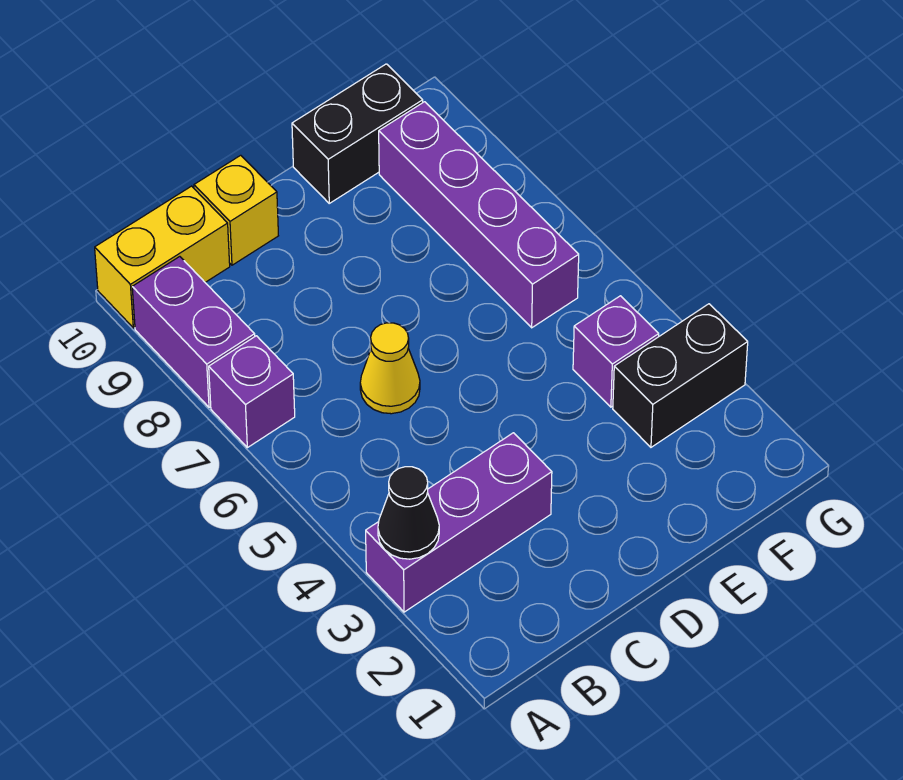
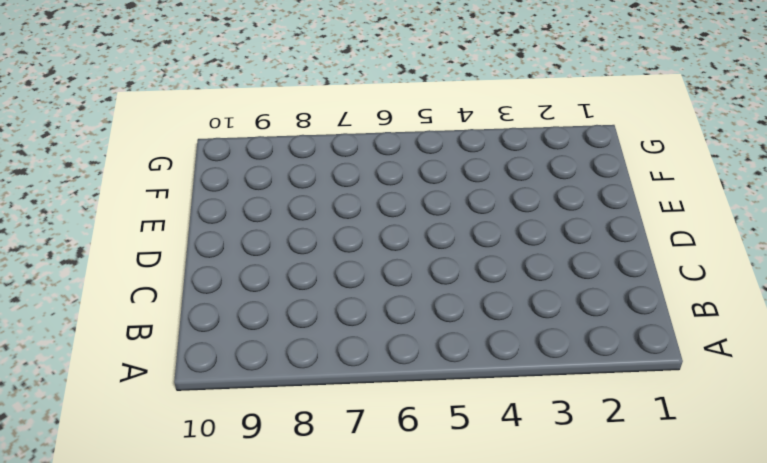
none -> purple 1x3 brick [366,433,552,612]
none -> purple 1x1 brick [209,336,295,448]

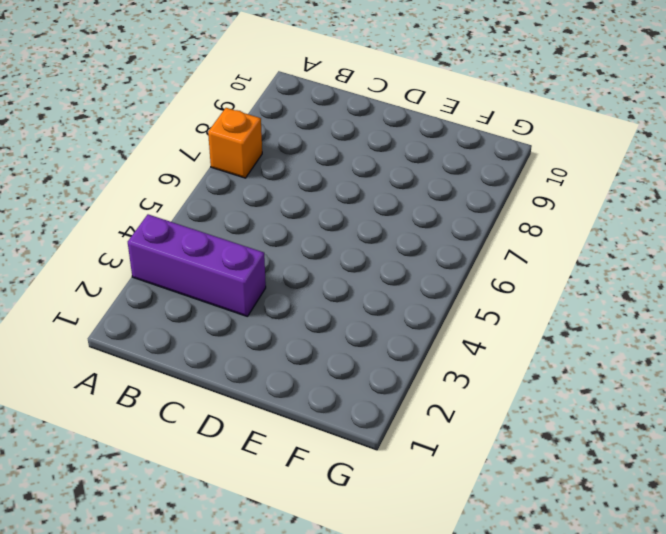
orange 1x1 brick [208,108,262,178] -> purple 1x1 brick [209,336,295,448]
none -> purple 1x2 brick [132,257,255,407]
none -> yellow 1x2 brick [95,186,230,328]

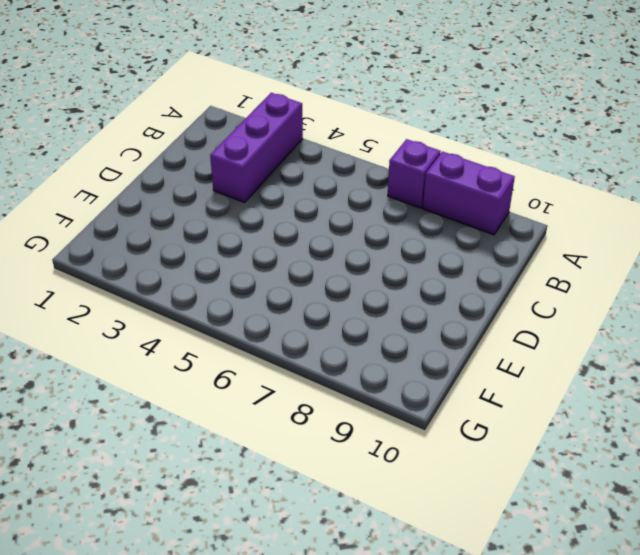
none -> yellow 1x2 brick [95,186,230,328]
none -> yellow 1x1 cone [360,323,420,414]

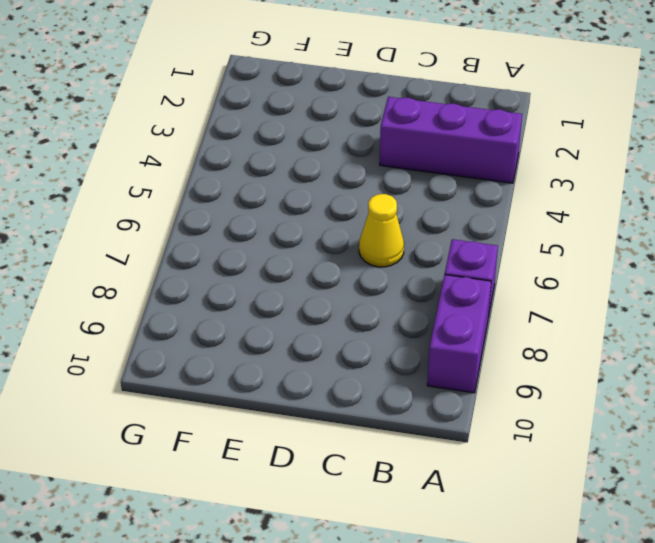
none -> yellow 1x2 brick [95,186,230,328]
none -> yellow 1x1 brick [194,155,278,265]

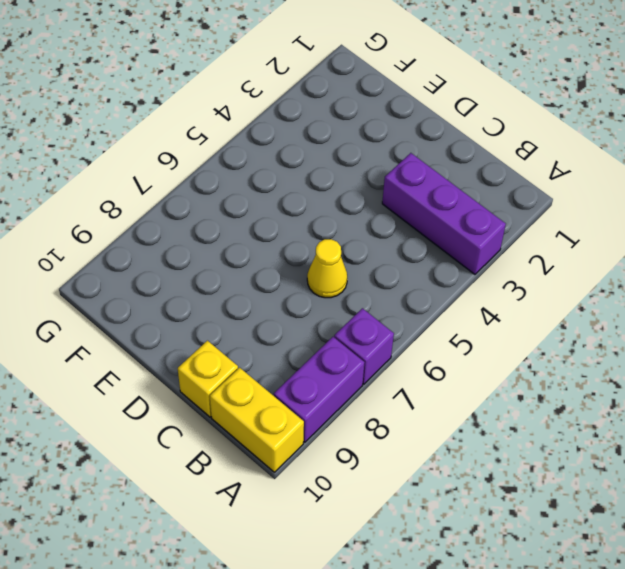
none -> black 1x2 brick [292,64,423,203]
none -> black 1x2 brick [613,304,748,447]

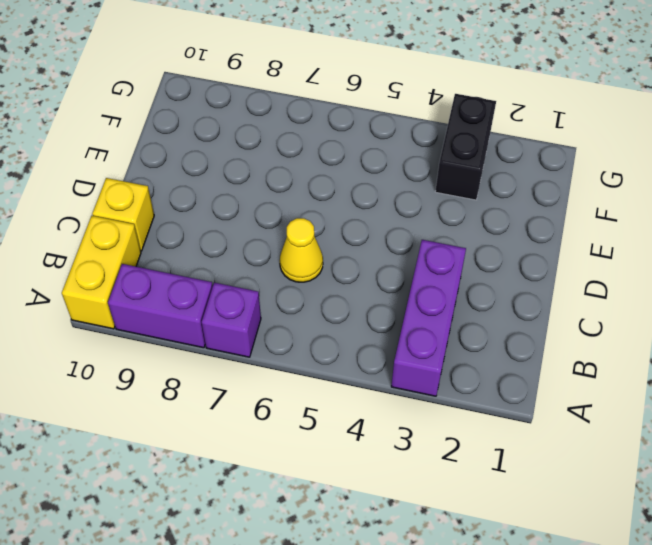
none -> black 1x2 brick [292,64,423,203]
none -> purple 1x1 brick [573,296,659,407]

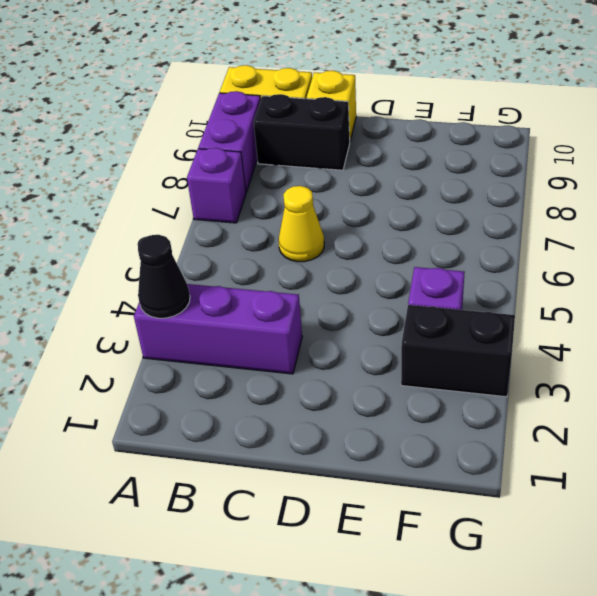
black 1x2 brick [254,94,350,170] -> black 1x2 brick moved to [292,64,423,203]
none -> purple 1x4 brick [379,102,579,328]

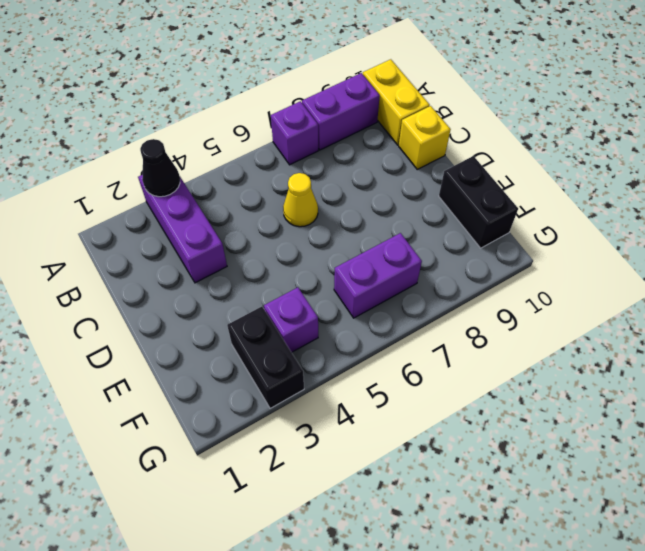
purple 1x2 brick [334,233,422,318] -> purple 1x4 brick [379,102,579,328]

